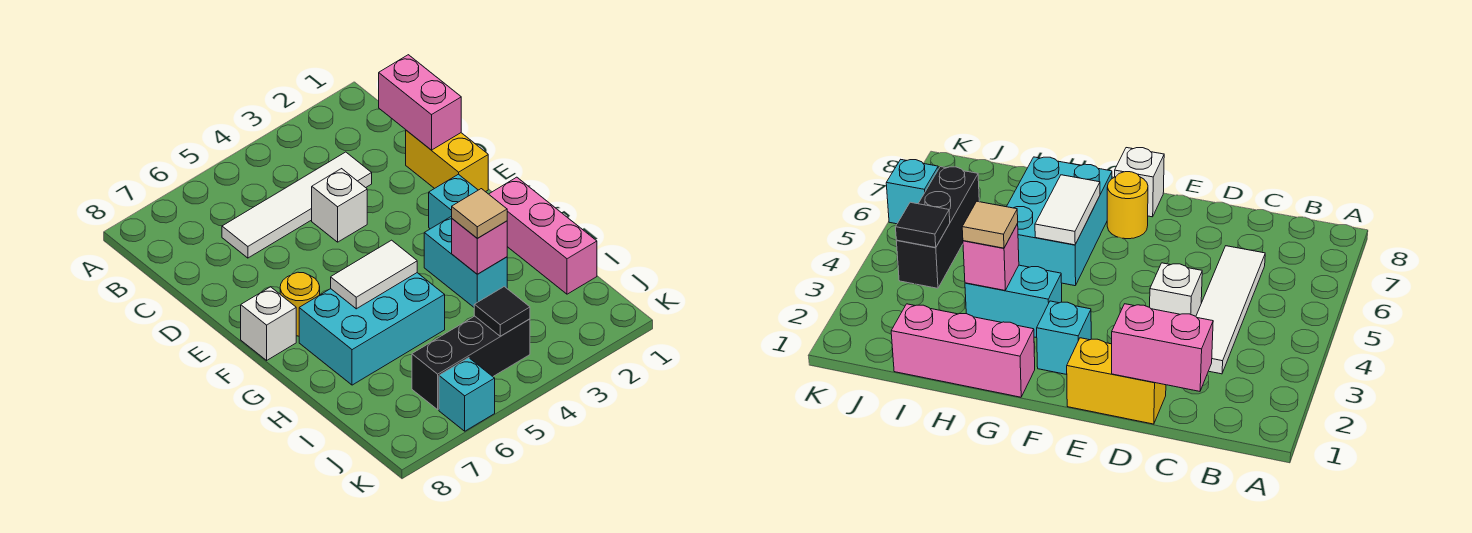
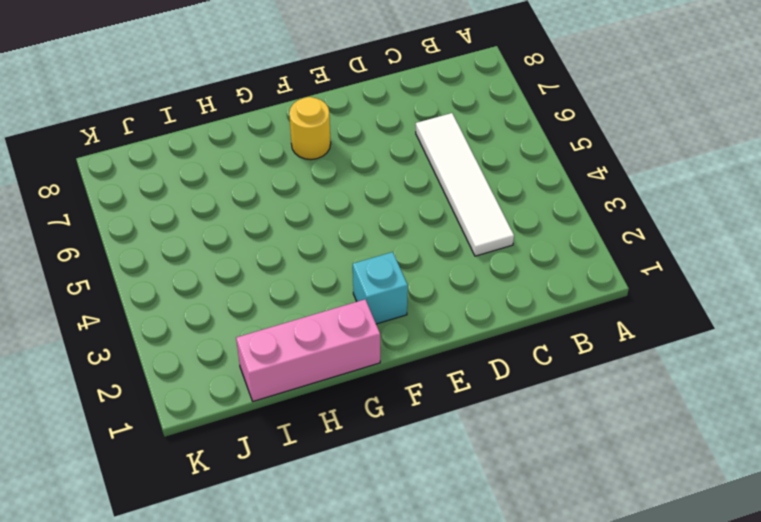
none -> yellow 1x2 brick [406,130,488,192]
none -> white 1x1 brick [312,169,367,242]
none -> white 1x1 brick [241,287,296,360]

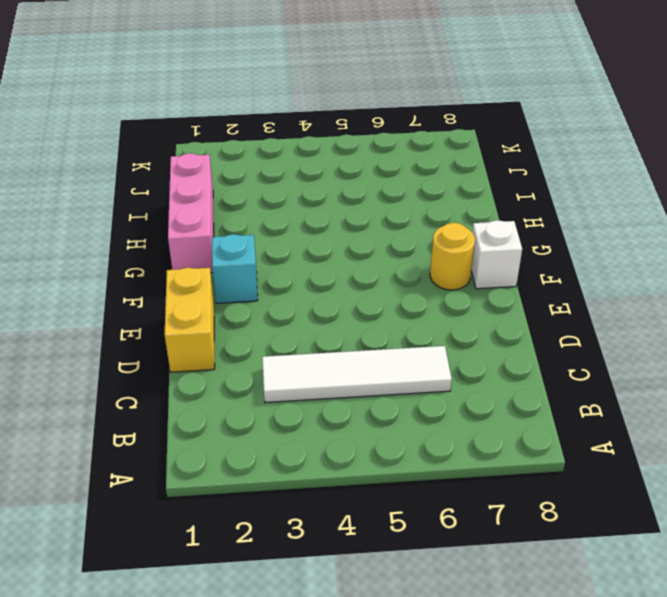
none -> white 1x1 brick [312,169,367,242]
none -> cyan 1x2 brick [424,216,507,307]
none -> cyan 2x3 brick [299,273,445,385]

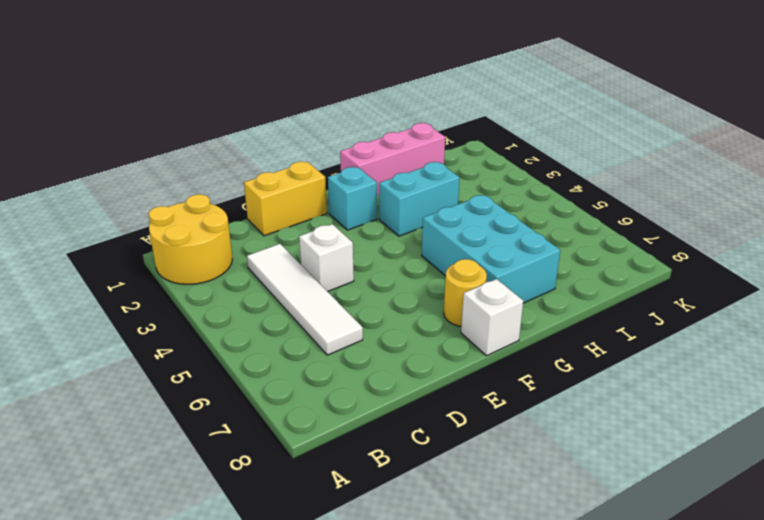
yellow 2x2 round brick [149,194,232,284] -> none
none -> black 1x3 brick [412,316,530,409]
none -> cyan 1x1 brick [439,358,495,431]
none -> pink 1x2 brick [379,55,461,150]

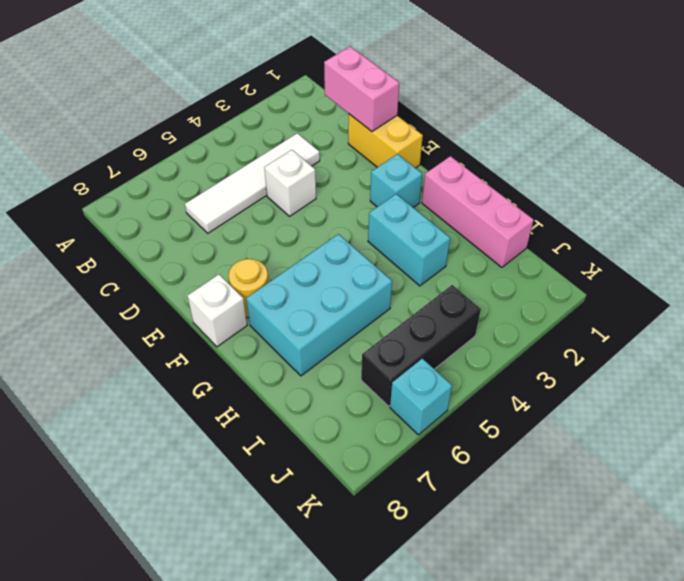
none -> white 1x2 tile [331,240,417,309]
none -> pink 1x1 brick [452,219,507,274]
none -> black 1x1 tile [474,287,530,336]

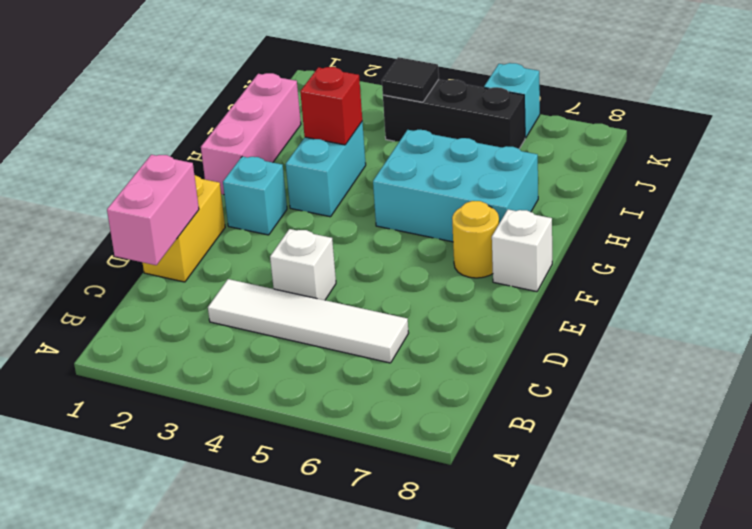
red 1x1 brick [300,67,362,145] -> pink 1x1 brick [452,219,507,274]
none -> white 1x2 tile [331,240,417,309]
none -> tan 1x1 tile [452,189,507,238]

